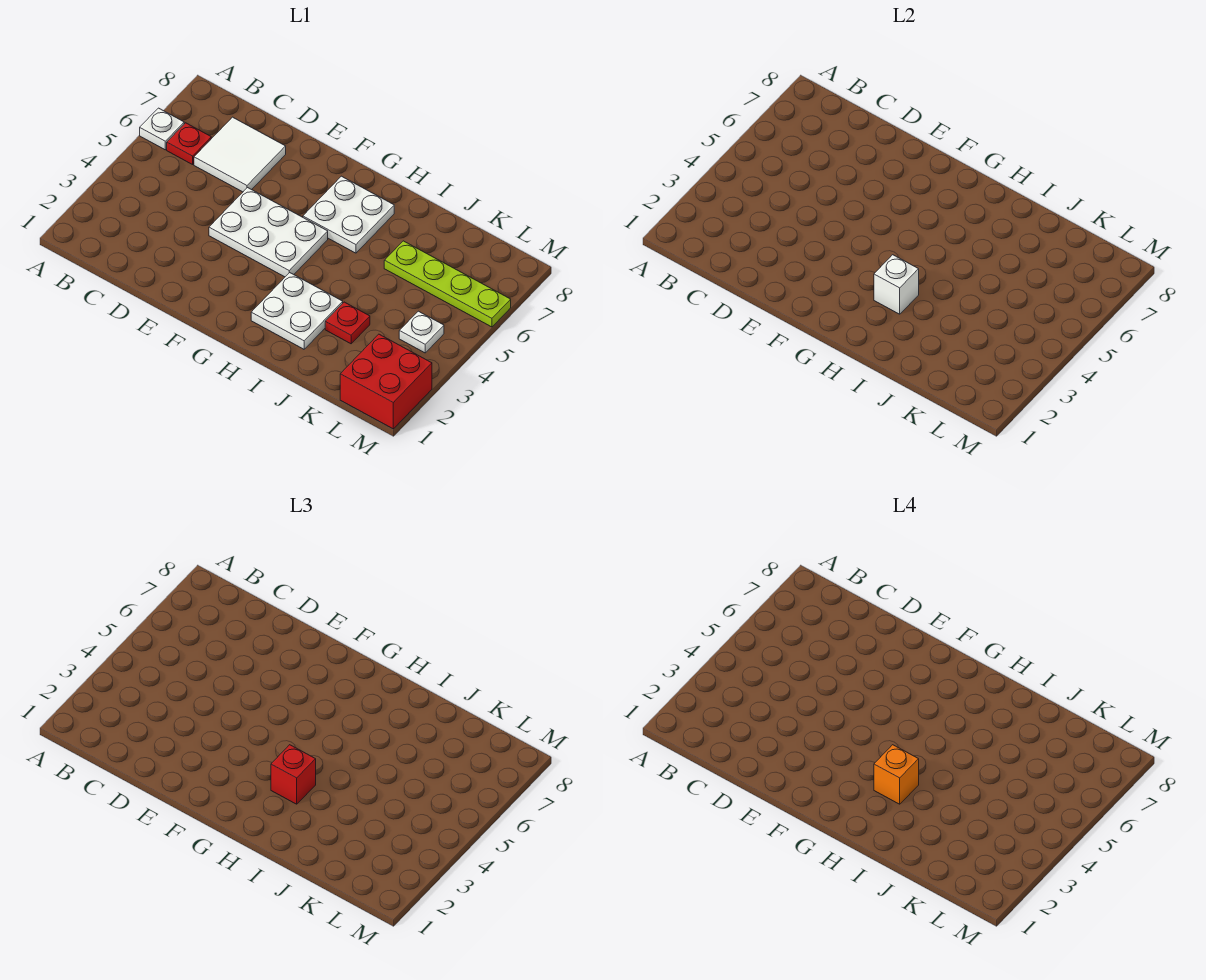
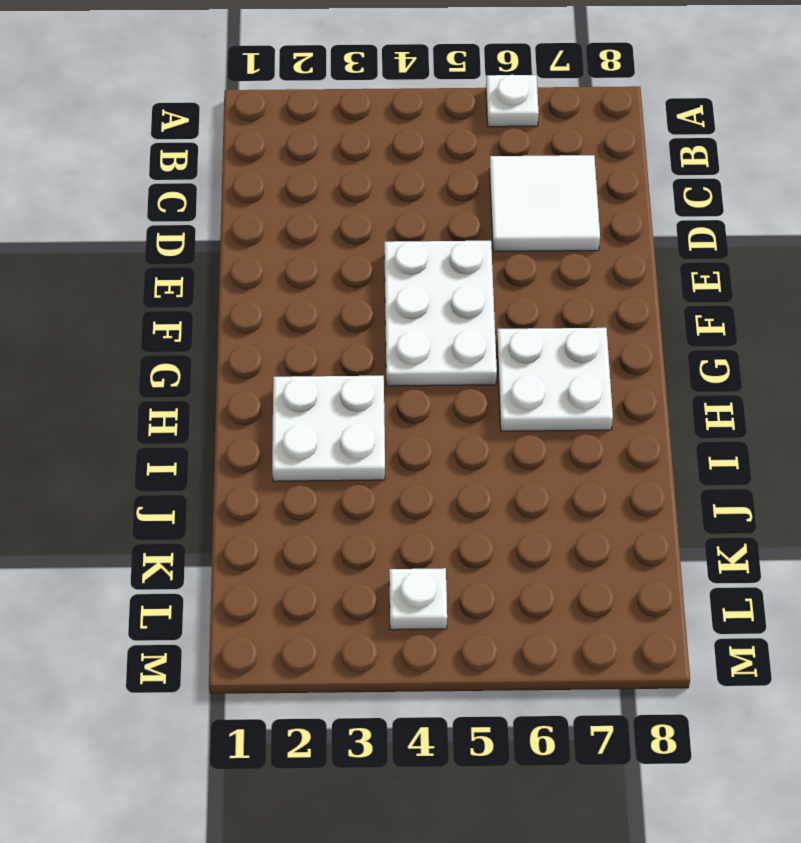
none -> red 1x1 plate [167,123,211,165]
none -> red 1x1 plate [325,302,370,344]
none -> lime 1x4 plate [384,241,511,327]

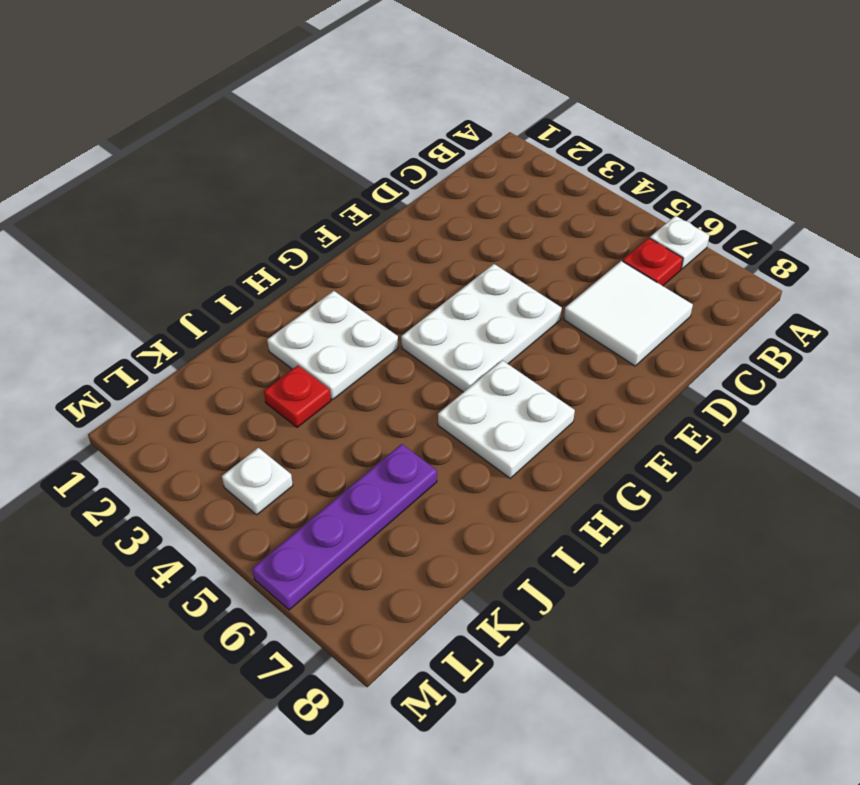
purple 1x4 plate [252,444,437,610] -> lime 1x4 plate [384,241,511,327]
none -> red 2x2 brick [340,334,432,429]
none -> white 1x1 brick [874,255,919,314]
none -> red 1x1 brick [271,745,316,804]

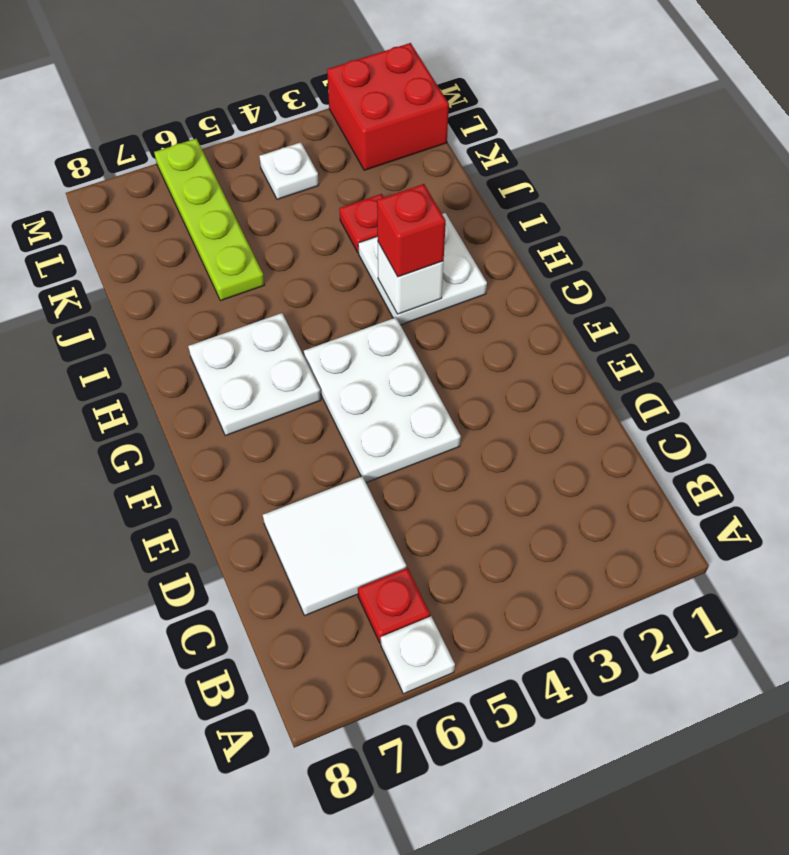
none -> orange 1x1 brick [874,745,919,804]

